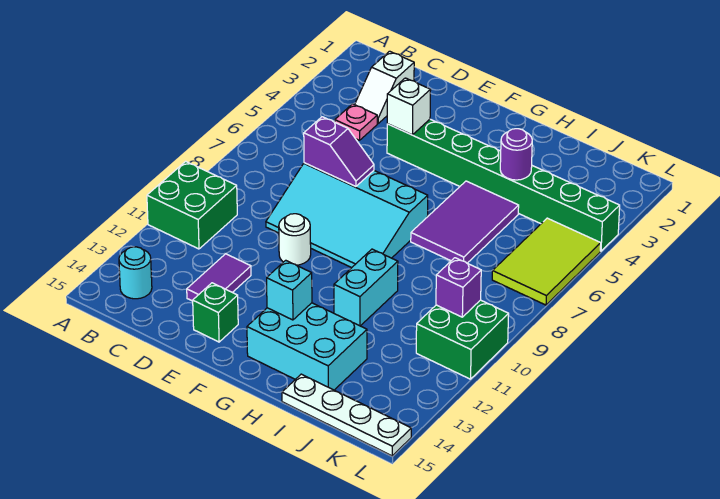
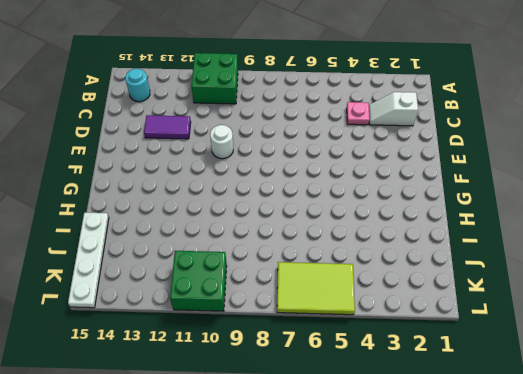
none -> cyan 3x4 slope [266,163,428,268]
none -> green 1x8 brick [387,119,620,251]
none -> green 1x1 brick [193,283,238,342]

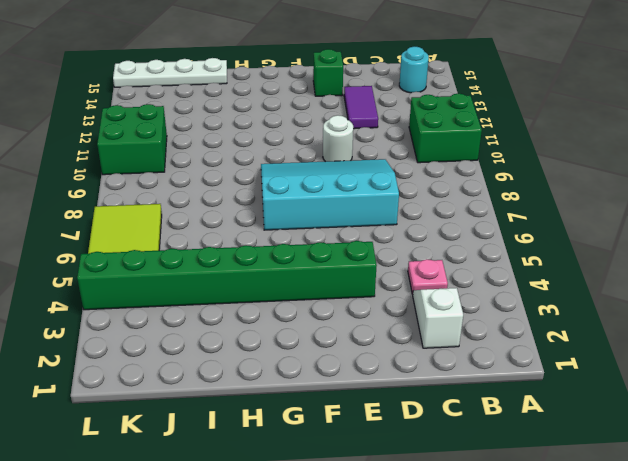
none -> cyan 2x3 brick [247,303,367,390]
none -> purple 2x3 tile [411,181,519,263]
none -> cyan 1x2 brick [334,249,398,326]

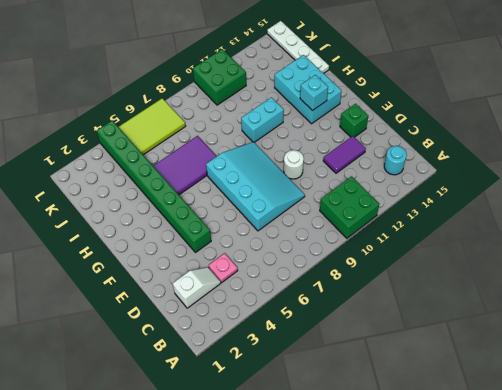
none -> purple 1x2 slope [304,117,374,186]
none -> white 1x1 brick [387,78,431,135]
none -> purple 1x1 round brick [500,129,532,180]

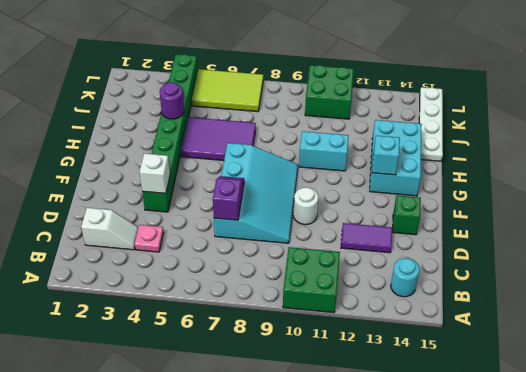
none -> purple 1x1 brick [436,258,481,317]

